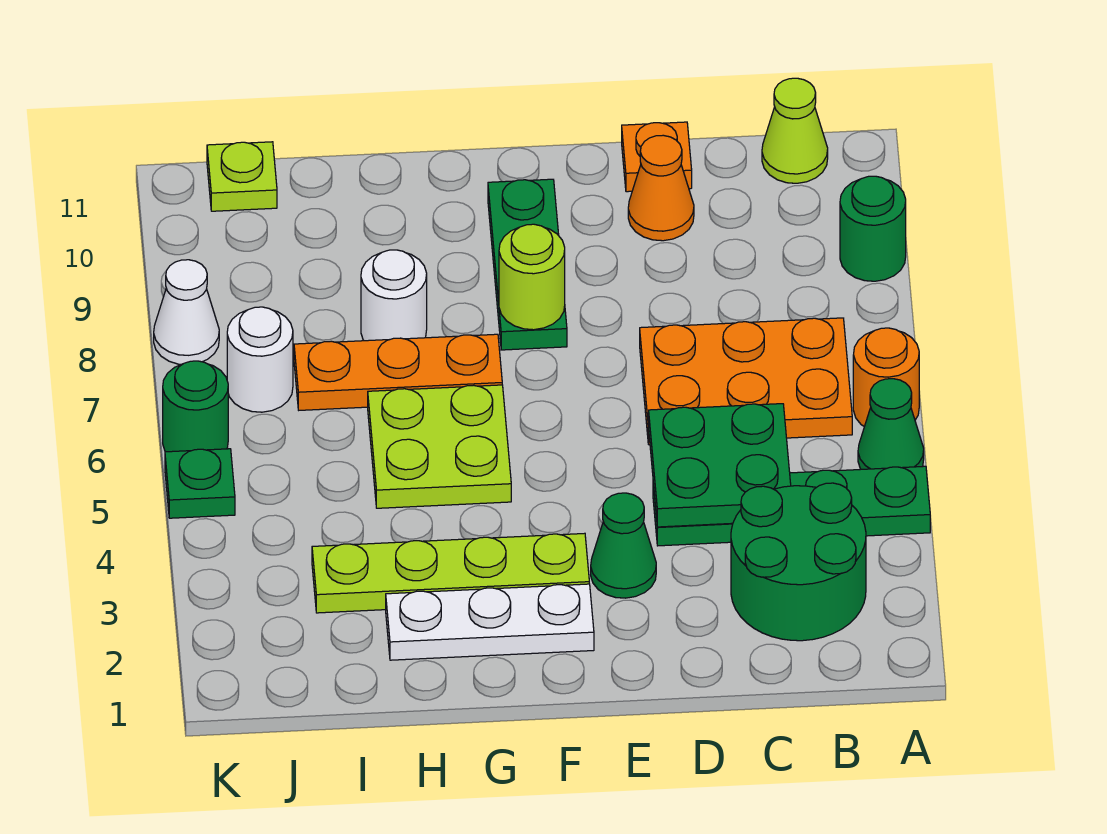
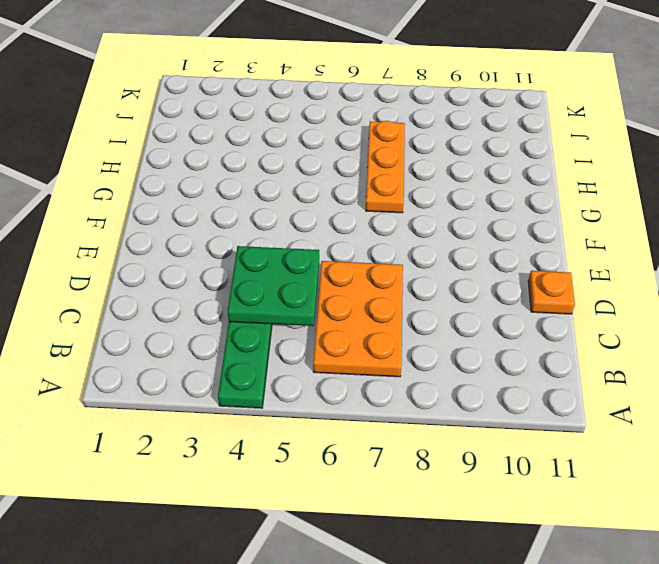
none -> green 1x1 cone [858,379,924,469]
none -> orange 1x1 round brick [853,328,919,427]
none -> green 1x1 round brick [840,176,906,281]

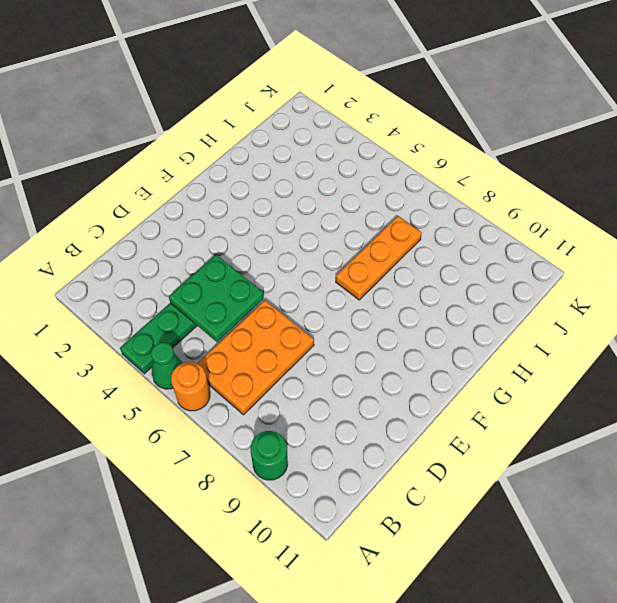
none -> green 2x2 round brick [731,483,866,641]
none -> lime 1x1 cone [762,78,828,183]
none -> orange 1x1 cone [628,135,694,241]

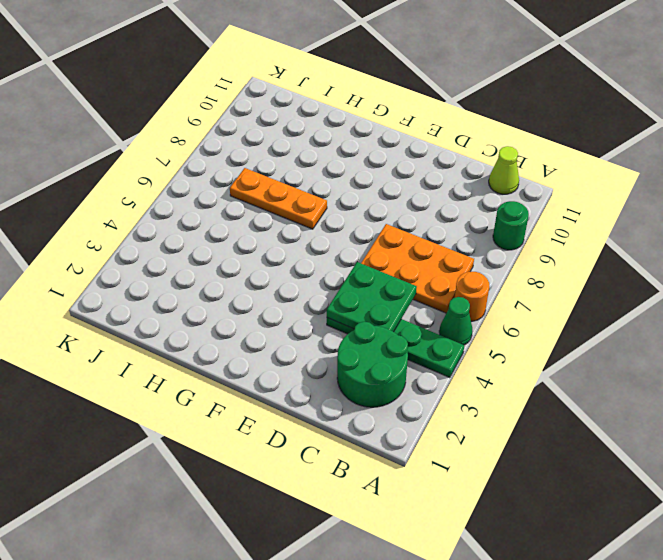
none -> orange 1x1 cone [628,135,694,241]
none -> orange 1x1 plate [622,122,692,192]
none -> green 1x1 cone [591,493,656,598]

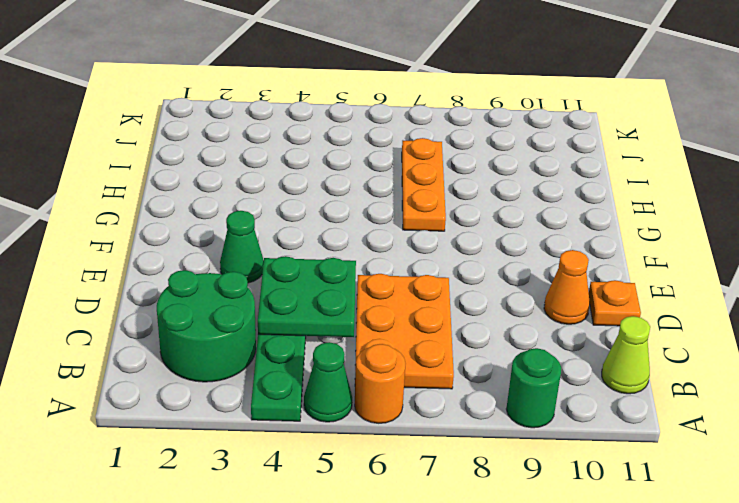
none -> white 1x3 plate [386,584,594,660]
none -> lime 1x4 plate [312,533,589,613]
none -> green 1x3 plate [488,179,567,350]

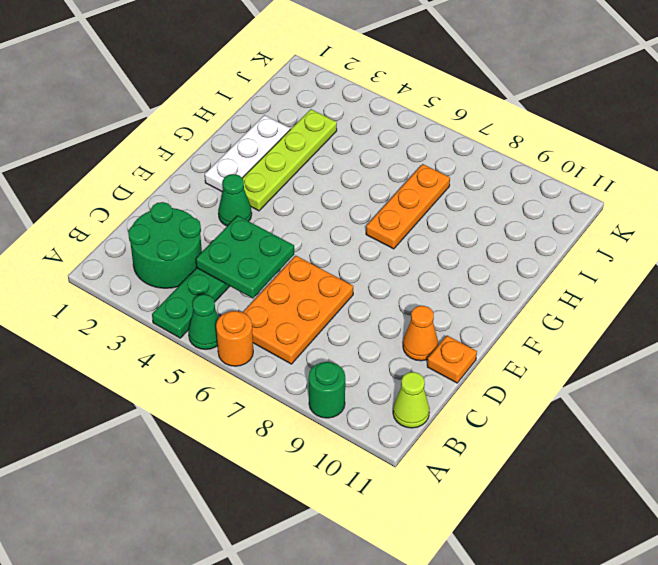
none -> green 1x3 plate [488,179,567,350]
none -> lime 2x2 plate [368,385,511,508]
none -> white 1x1 round brick [361,250,427,341]

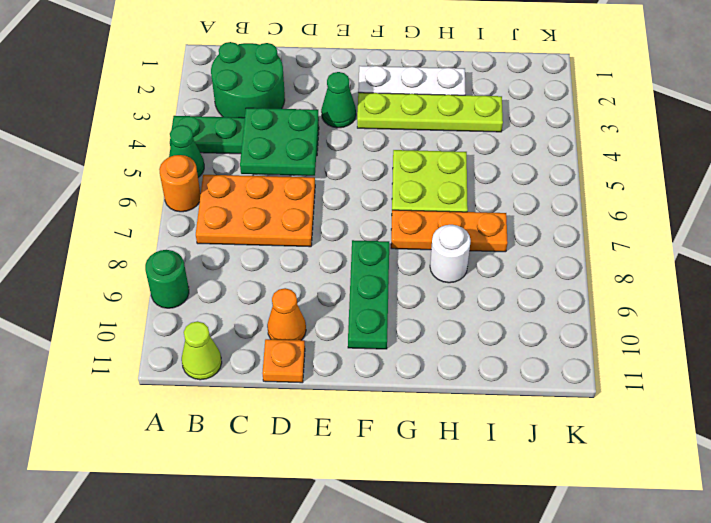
none -> white 1x1 round brick [227,307,293,412]
none -> lime 1x1 plate [207,142,277,211]
none -> green 1x1 plate [165,449,235,518]

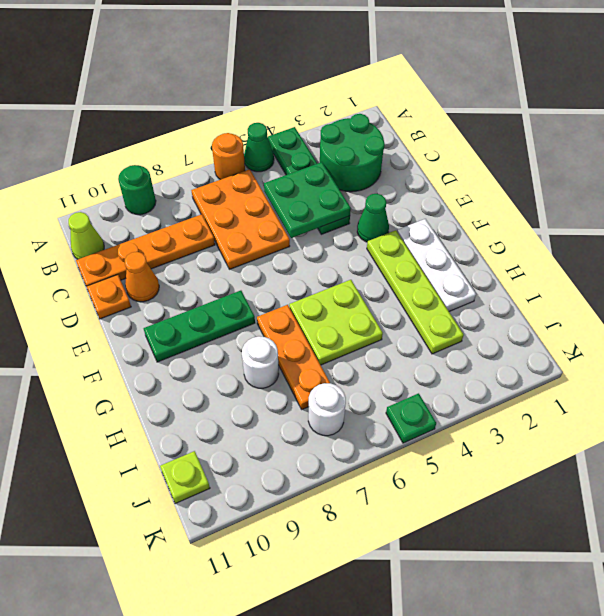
orange 1x4 plate [76,214,215,286] -> none
none -> green 1x1 round brick [163,361,228,452]
none -> white 1x1 cone [154,260,219,364]
none -> lime 1x1 round brick [499,224,565,330]

